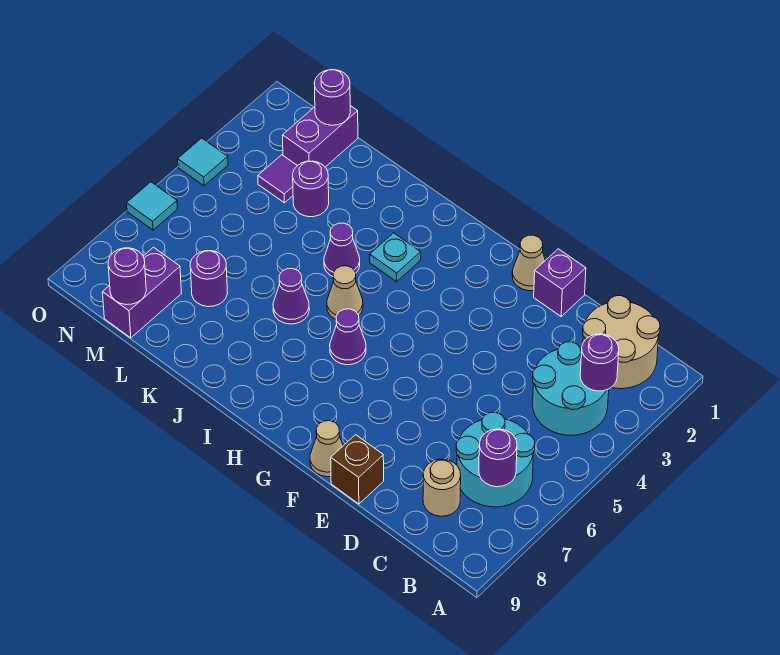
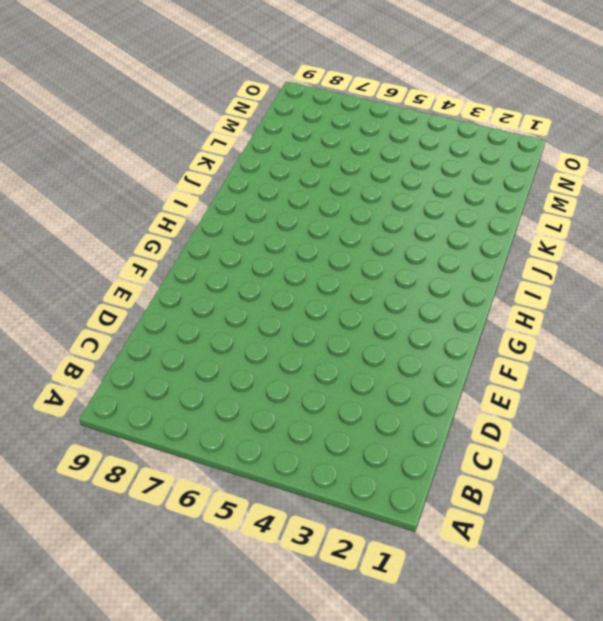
none -> tan 2x2 round brick [583,296,660,389]
none -> cyan 2x2 round brick [533,342,609,435]
none -> cyan 2x2 round brick [456,412,535,507]

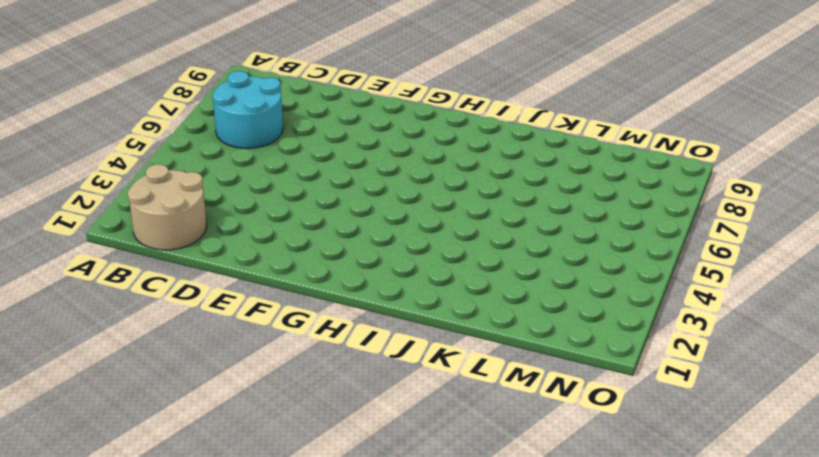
none -> cyan 2x2 round brick [533,342,609,435]
none -> tan 1x1 round brick [423,459,461,516]
none -> purple 1x1 brick [534,249,586,316]

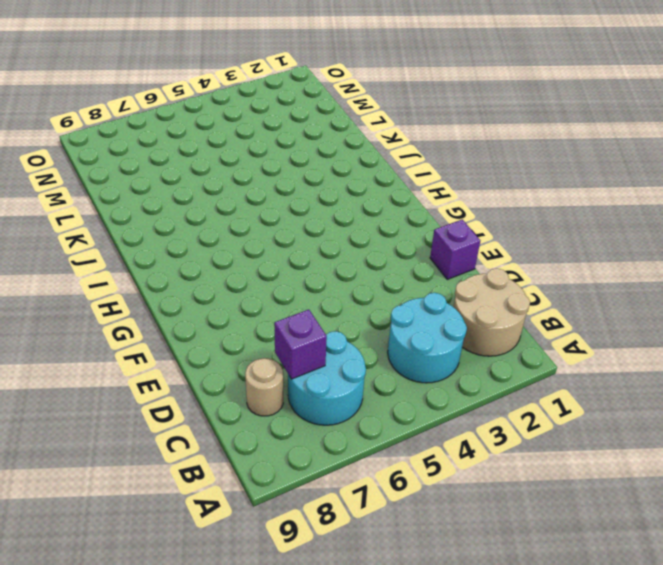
purple 1x1 brick [274,309,327,379] -> none
none -> brown 1x1 brick [331,435,384,504]
none -> tan 1x1 cone [512,235,545,291]
none -> tan 1x1 cone [310,421,343,477]

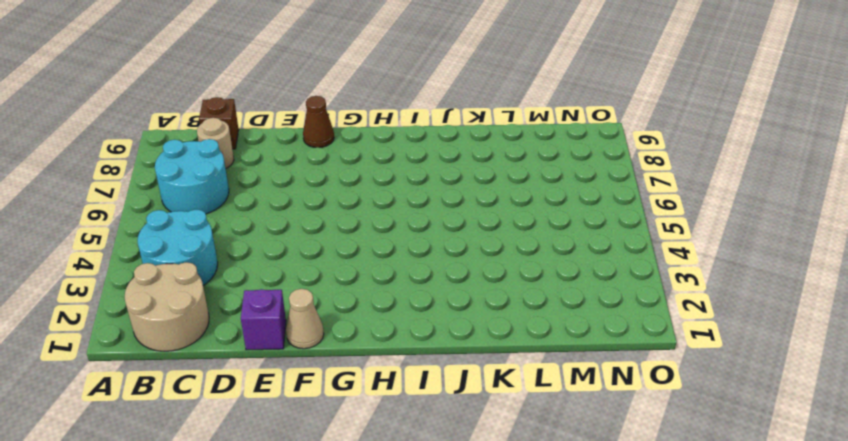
brown 1x1 brick [199,97,239,149] -> brown 1x1 brick moved to [331,435,384,504]
brown 1x1 cone [303,96,334,148] -> tan 1x1 cone [310,421,343,477]
none -> purple 1x1 cone [330,309,366,365]
none -> cyan 1x1 plate [370,233,421,282]
none -> tan 1x1 cone [327,266,363,319]

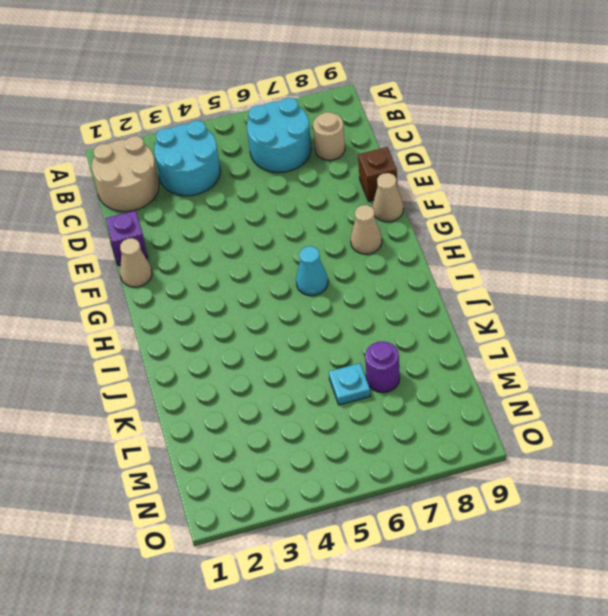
tan 1x1 cone [351,205,382,254] -> tan 1x1 cone moved to [327,266,363,319]
cyan 1x1 cone [296,246,328,296] -> purple 1x1 cone [330,309,366,365]
cyan 1x1 plate [329,363,370,405] -> cyan 1x1 plate moved to [370,233,421,282]
none -> purple 1x1 cone [324,223,360,276]
none -> purple 1x1 cone [273,269,309,324]
none -> purple 1x1 round brick [293,161,329,217]

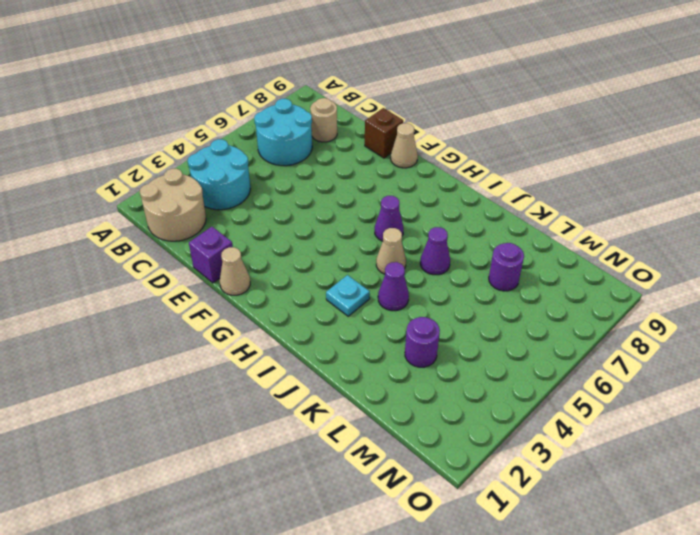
none -> purple 1x2 brick [283,106,358,167]
none -> purple 1x1 tile [258,155,297,203]
none -> purple 1x2 brick [103,247,181,338]

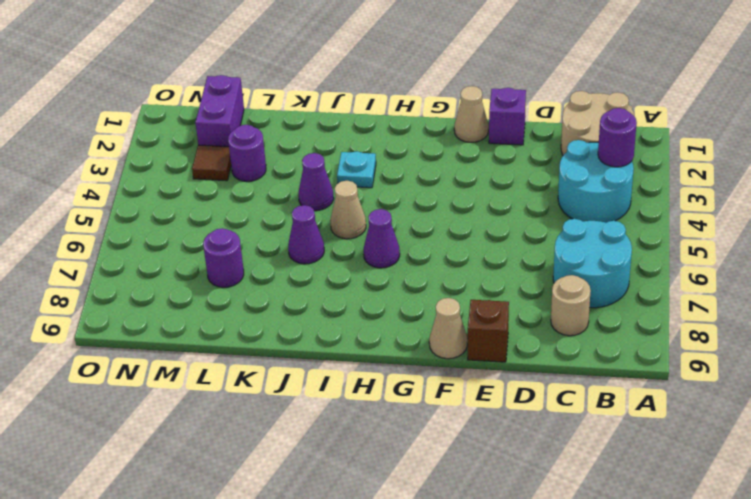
brown 1x1 tile [192,145,231,181] -> purple 1x1 tile [258,155,297,203]
none -> purple 1x2 brick [103,247,181,338]
none -> cyan 1x1 tile [178,138,228,186]
none -> cyan 1x1 tile [127,182,177,230]

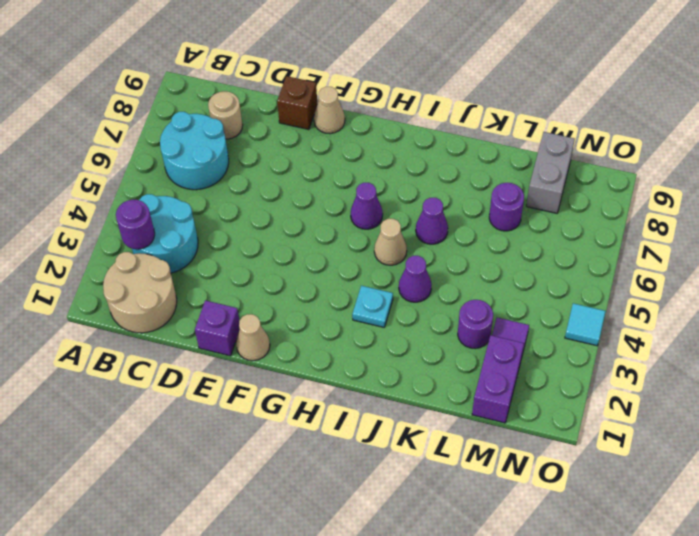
grey 1x2 brick [526,132,575,213] -> purple 1x2 brick [103,247,181,338]
none -> cyan 1x1 tile [127,182,177,230]
none -> purple 1x1 round brick [479,429,517,487]
none -> purple 1x1 round brick [314,70,350,125]

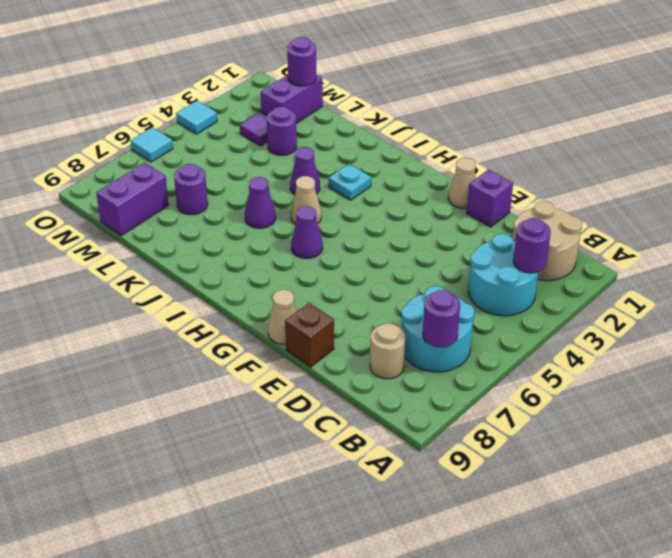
none -> purple 1x1 round brick [108,248,146,305]

